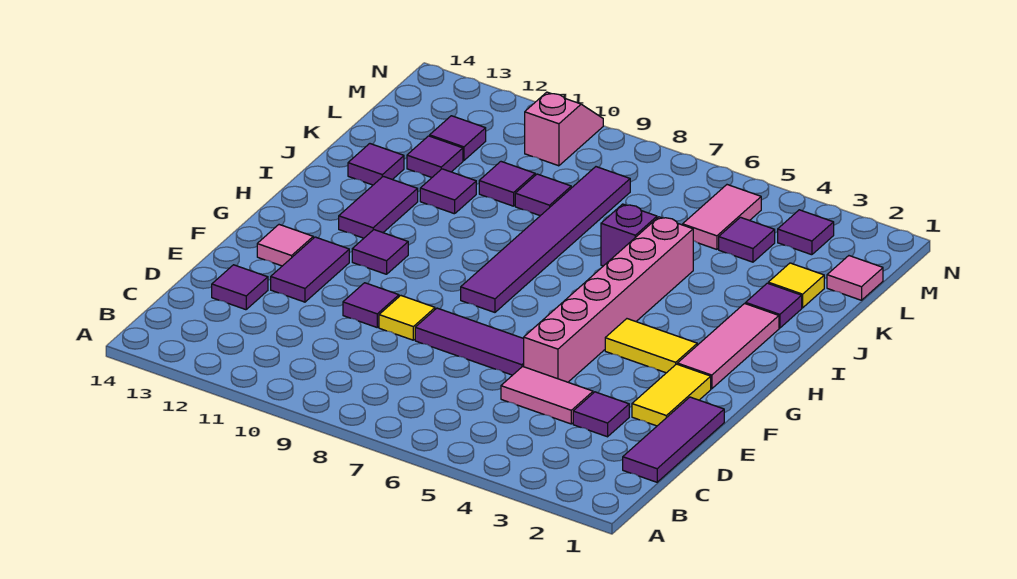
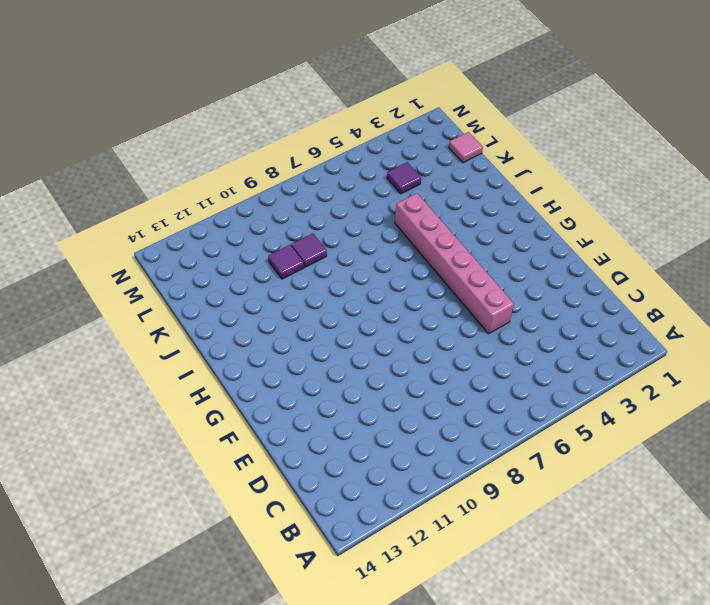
none -> purple 1x3 tile [623,397,724,482]
none -> purple 1x1 tile [573,392,629,437]
none -> pink 1x2 tile [501,366,593,424]
none -> purple 1x1 tile [212,265,268,310]

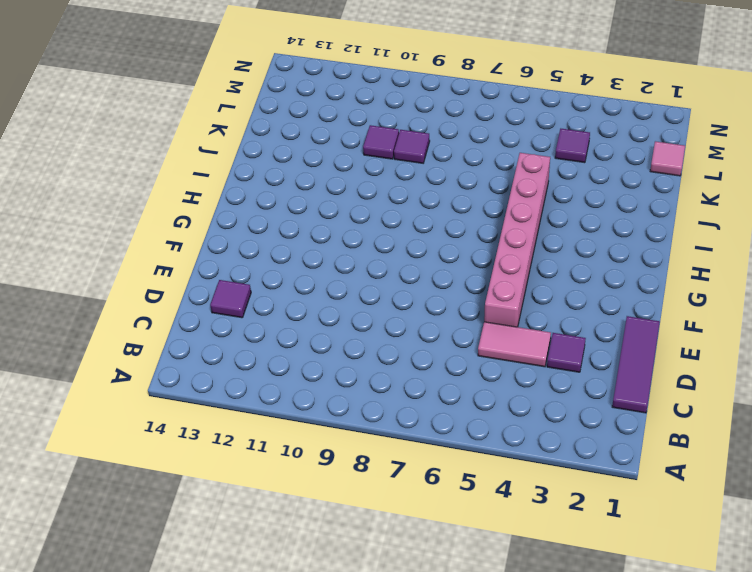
none -> yellow 1x2 tile [632,364,711,426]
none -> purple 1x3 tile [415,308,524,375]
none -> yellow 1x1 tile [379,296,435,340]
none -> purple 1x1 tile [343,283,399,327]

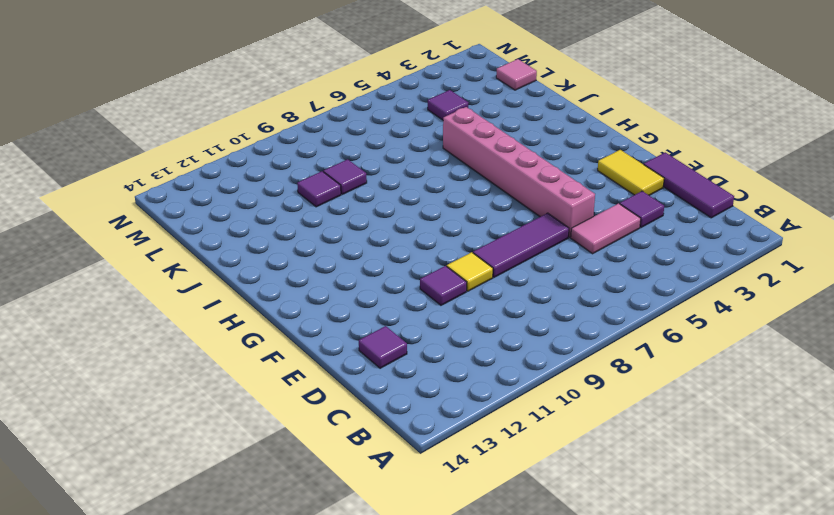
none -> purple 1x2 tile [271,237,349,302]
none -> pink 1x1 tile [257,225,313,266]
none -> pink 1x3 tile [677,304,779,389]
none -> yellow 1x2 tile [605,319,697,373]

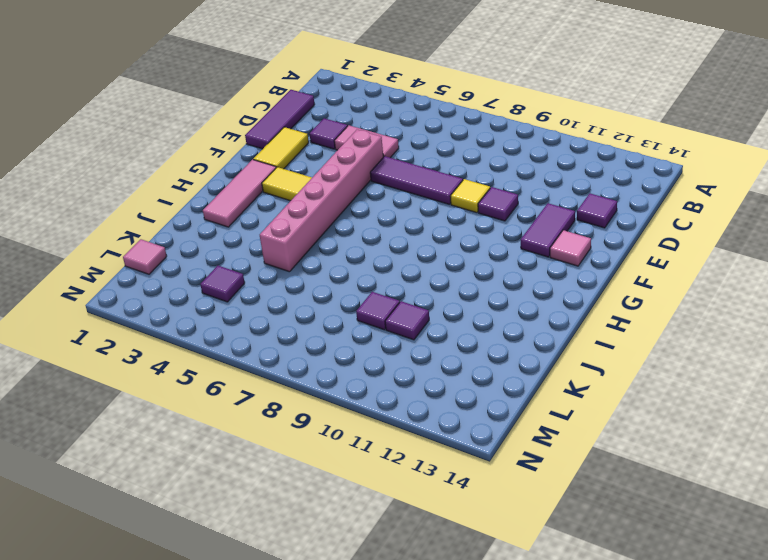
none -> purple 1x6 tile [461,167,630,312]
none -> purple 1x1 tile [352,230,408,274]
none -> purple 1x2 tile [339,176,418,238]
none -> purple 1x1 tile [746,283,802,328]

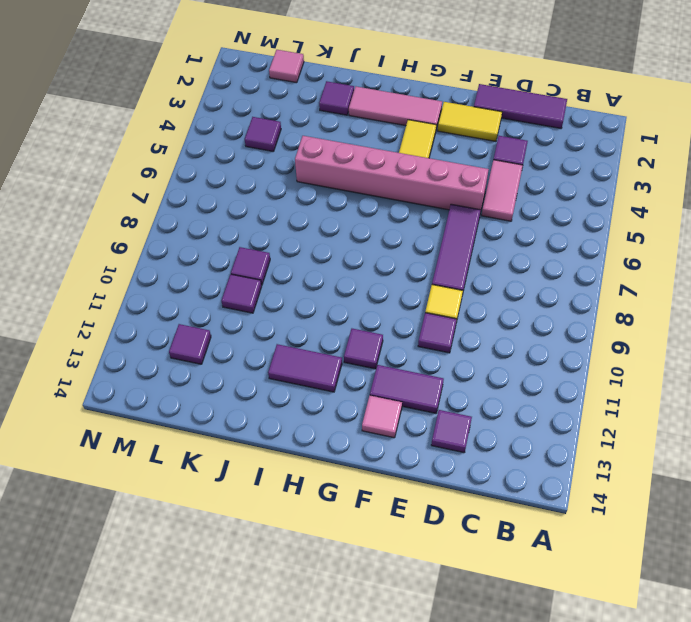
none -> purple 1x6 tile [461,167,630,312]
none -> purple 1x1 brick [601,204,657,266]
none -> purple 1x1 tile [420,169,476,214]
none -> purple 1x1 tile [348,144,404,185]

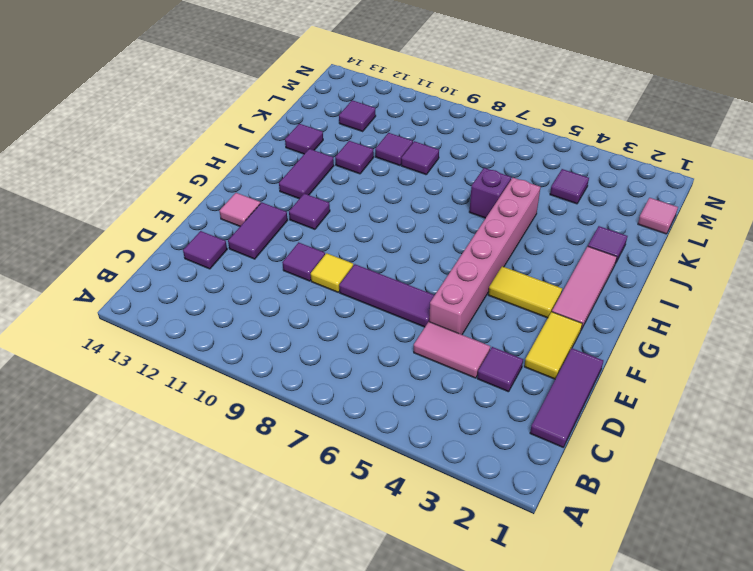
none -> purple 1x6 tile [461,167,630,312]
none -> yellow 1x1 tile [768,263,824,308]
none -> purple 1x1 tile [407,136,463,177]
none -> pink 1x2 tile [683,185,761,249]

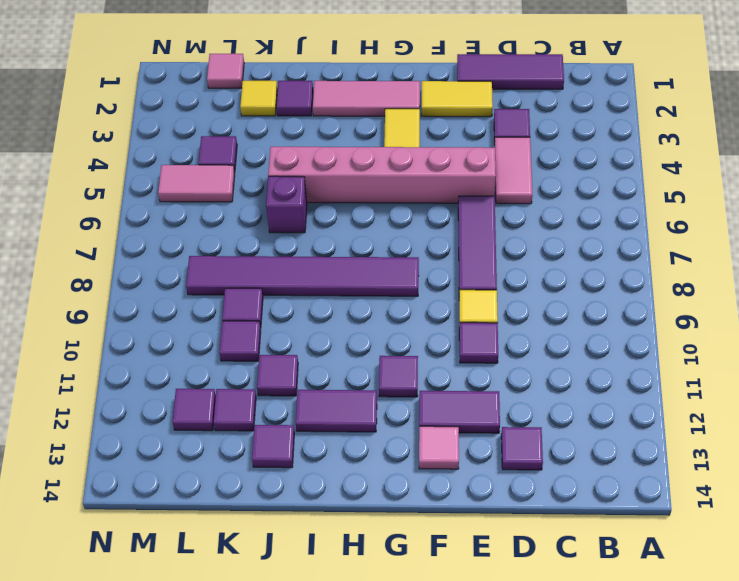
none -> purple 1x1 tile [778,210,834,255]
none -> pink 1x2 slope [525,92,603,166]

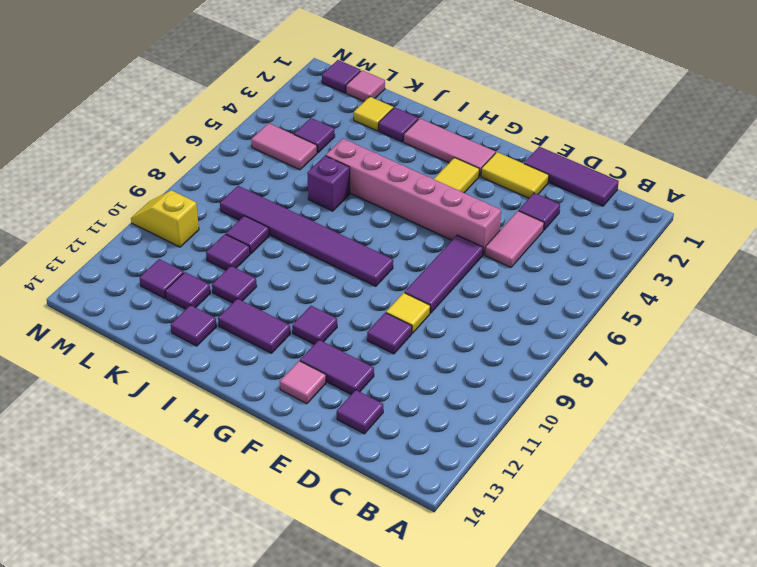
purple 1x1 tile [322,60,361,93] -> purple 1x1 tile moved to [778,210,834,255]
yellow 1x2 slope [131,190,199,247] -> pink 1x2 slope [525,92,603,166]

